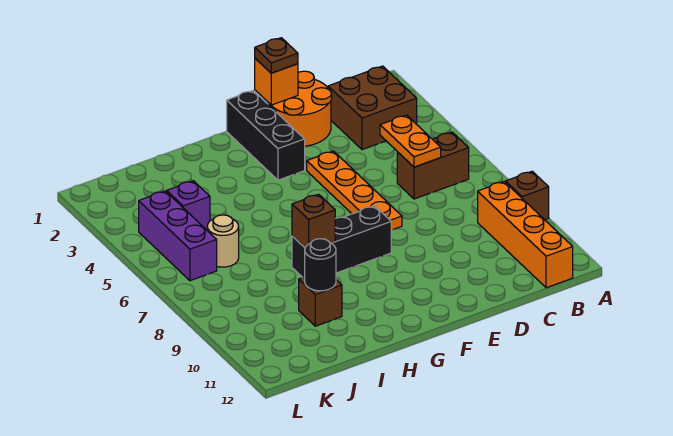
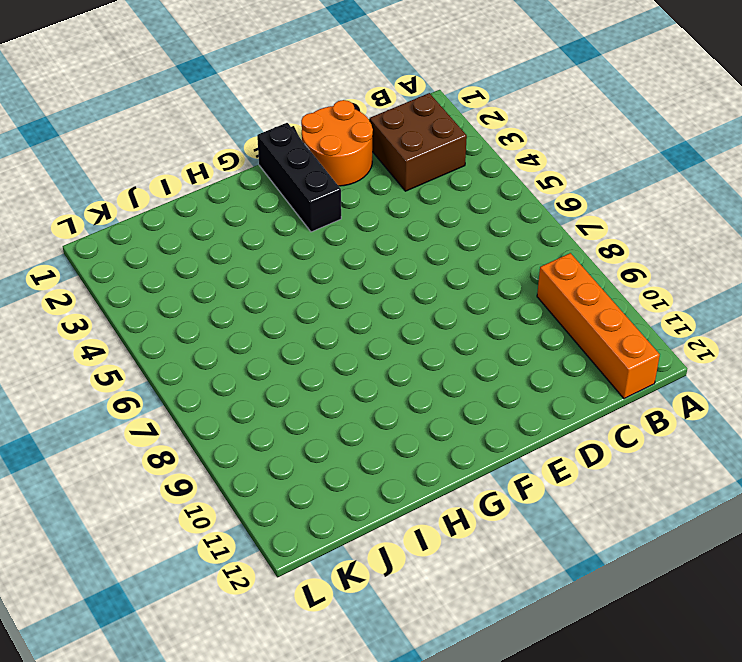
none -> brown 1x1 brick [506,171,549,220]
none -> brown 1x2 brick [397,132,469,199]
none -> orange 1x4 plate [307,151,402,230]

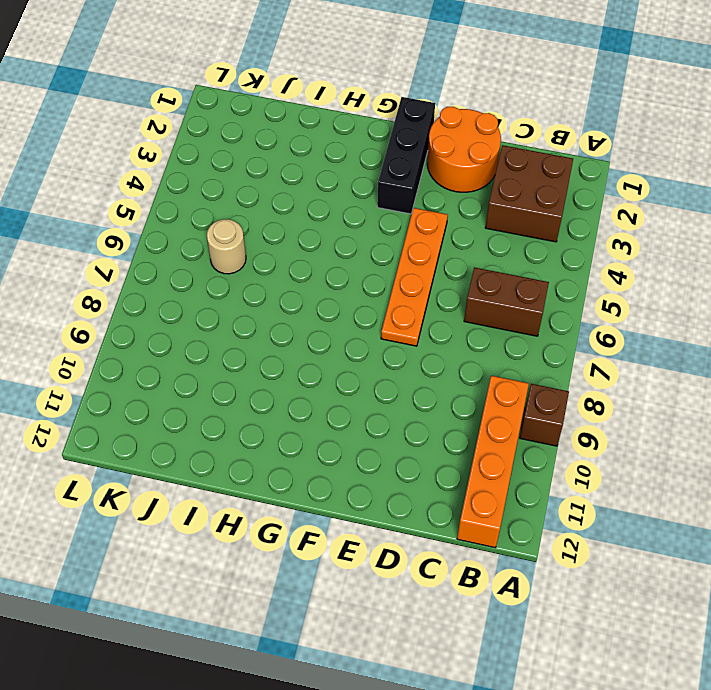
none -> black 1x3 brick [292,206,391,277]
none -> brown 1x1 brick [299,277,342,326]
none -> purple 1x1 brick [167,181,210,229]

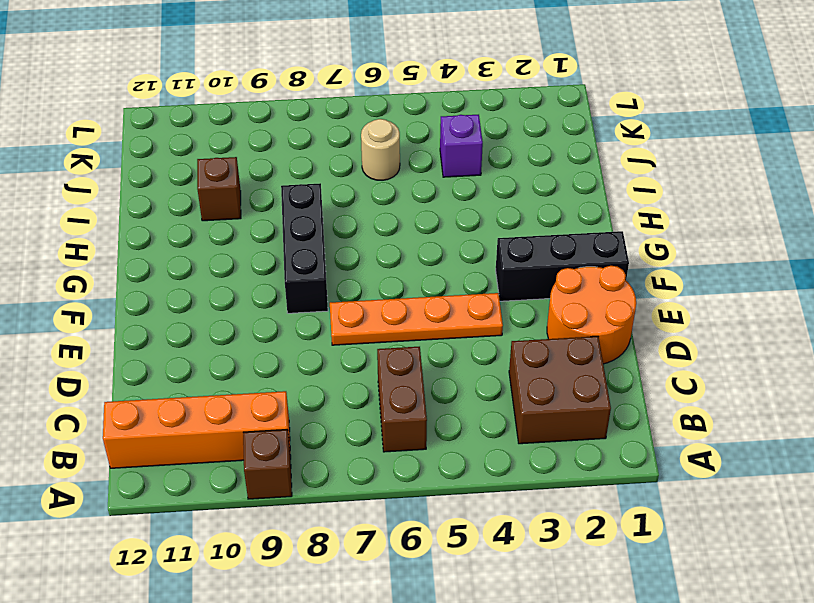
none -> purple 1x3 brick [139,191,217,281]
none -> orange 1x2 plate [380,115,441,167]
none -> orange 1x1 brick [255,58,298,105]

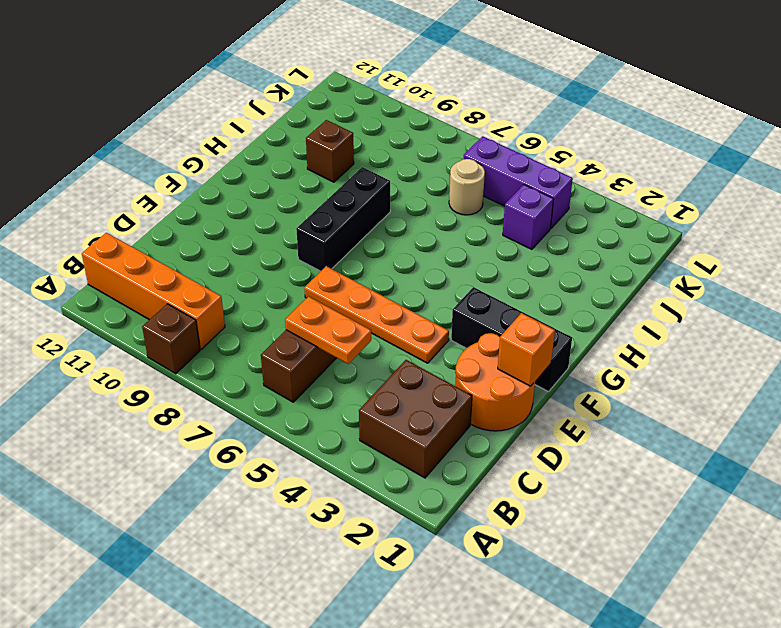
none -> brown 1x1 brick [292,194,335,247]
none -> black 1x1 round brick [305,239,336,291]
none -> brown 1x1 plate [255,38,298,73]

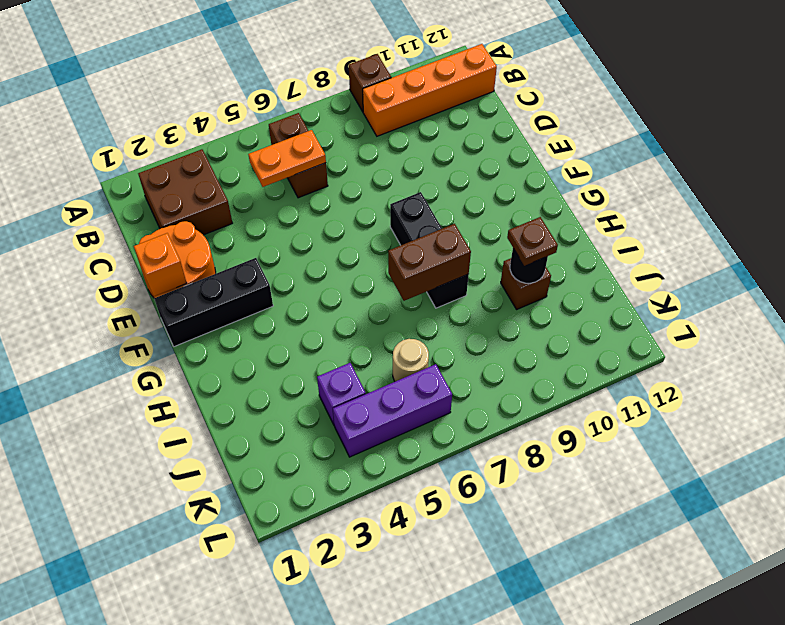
brown 1x2 brick [388,224,471,301] -> brown 1x1 brick [292,194,335,247]
brown 1x1 plate [507,217,558,266] -> brown 1x1 plate moved to [255,38,298,73]
none -> orange 1x4 plate [307,151,402,230]

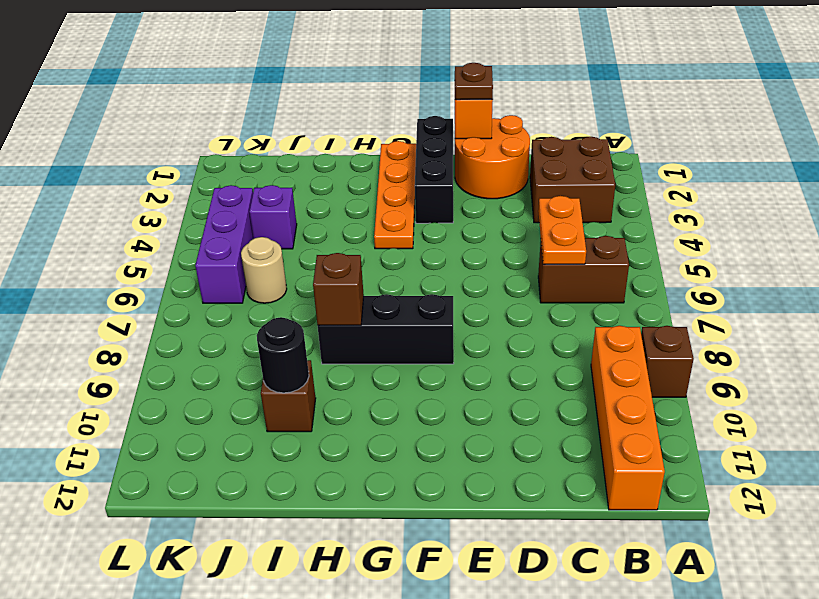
orange 1x4 plate [374,141,416,249] -> orange 1x4 plate moved to [307,151,402,230]

